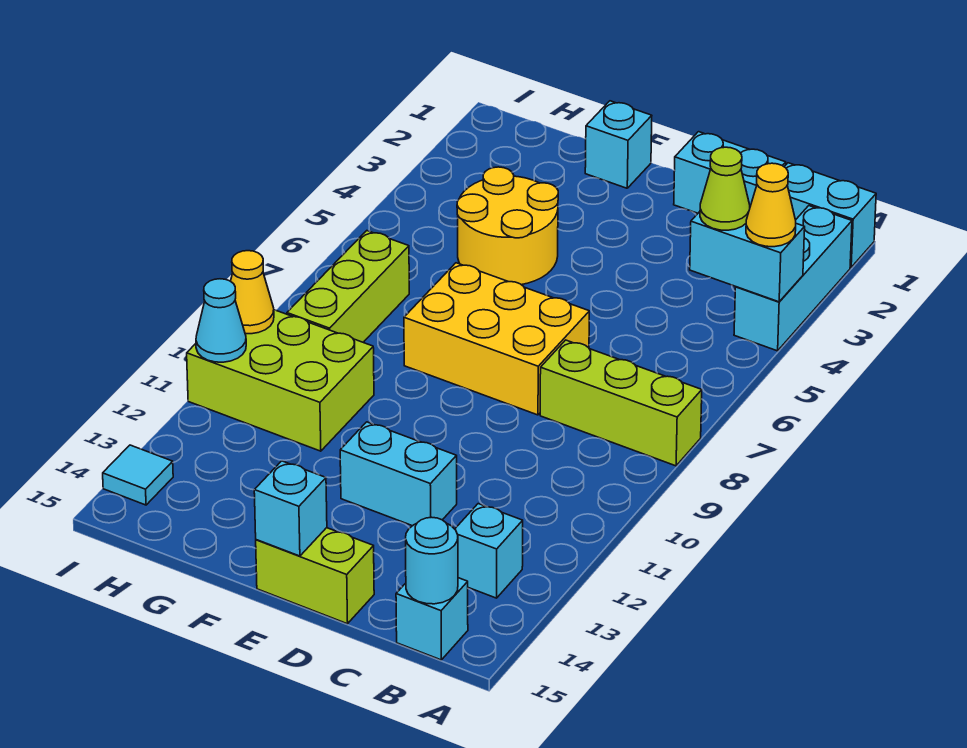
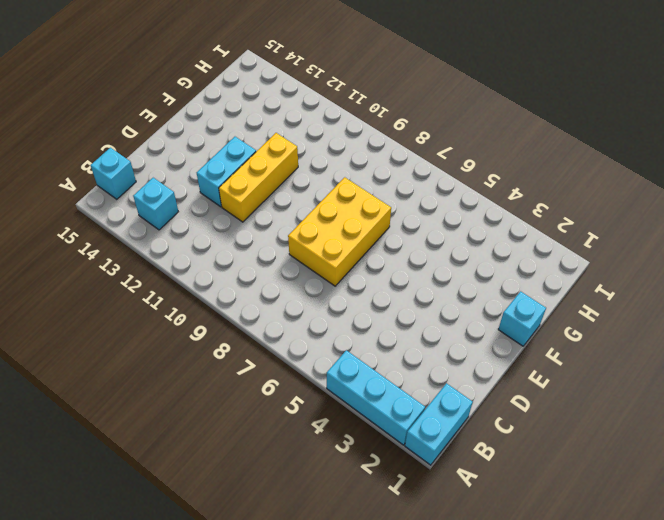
yellow 1x3 brick [219,133,298,222] -> none
none -> lime 1x3 brick [540,340,702,466]
none -> cyan 1x2 brick [674,132,786,213]
none -> lime 1x2 brick [256,528,374,624]

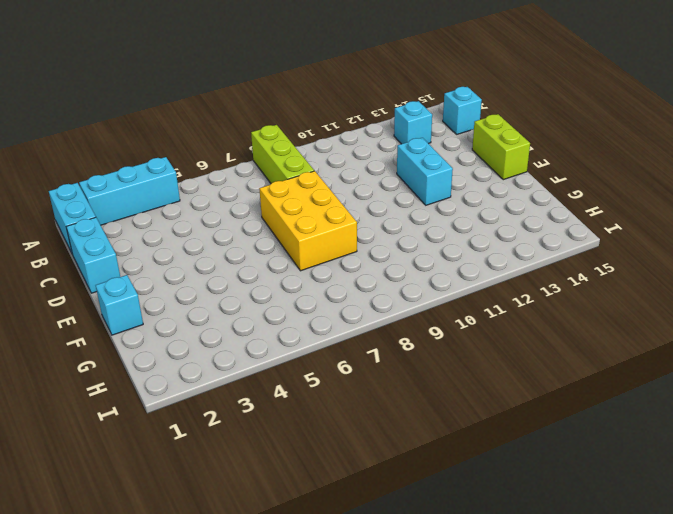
none -> yellow 2x2 round brick [457,167,558,285]
none -> lime 2x3 brick [187,310,374,451]
none -> lime 1x3 brick [287,231,409,342]

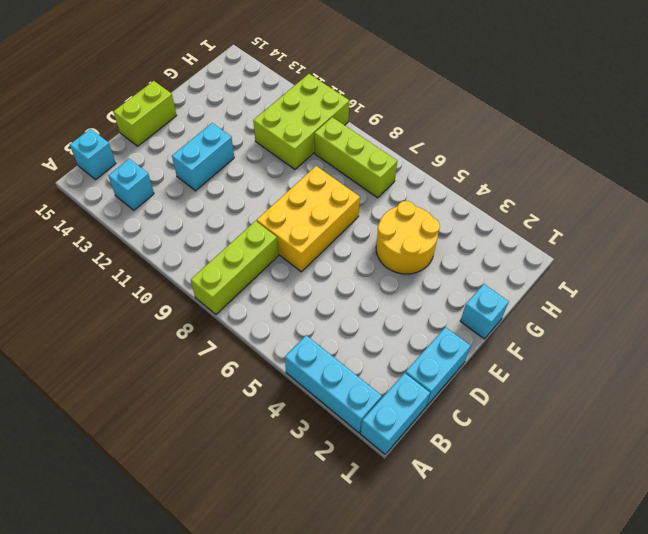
none -> cyan 1x1 tile [103,445,173,505]
none -> cyan 1x2 brick [690,212,805,302]
none -> cyan 1x1 round brick [406,517,458,604]

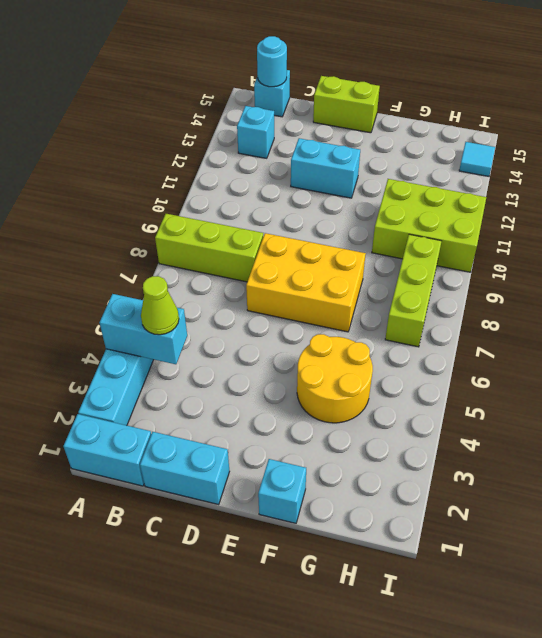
none -> cyan 1x1 brick [254,461,327,556]
none -> yellow 1x1 cone [231,251,274,334]
none -> cyan 1x1 cone [196,279,246,362]

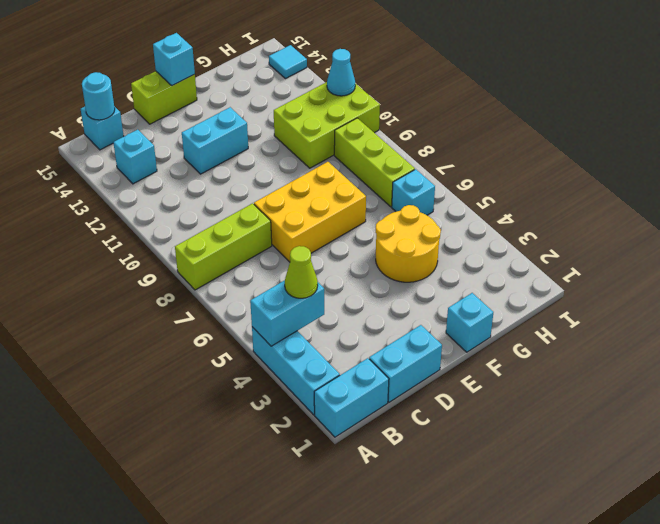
cyan 1x1 brick [392,169,435,215] -> none
none -> yellow 1x1 cone [231,251,274,334]
none -> yellow 1x1 cone [746,163,796,247]

